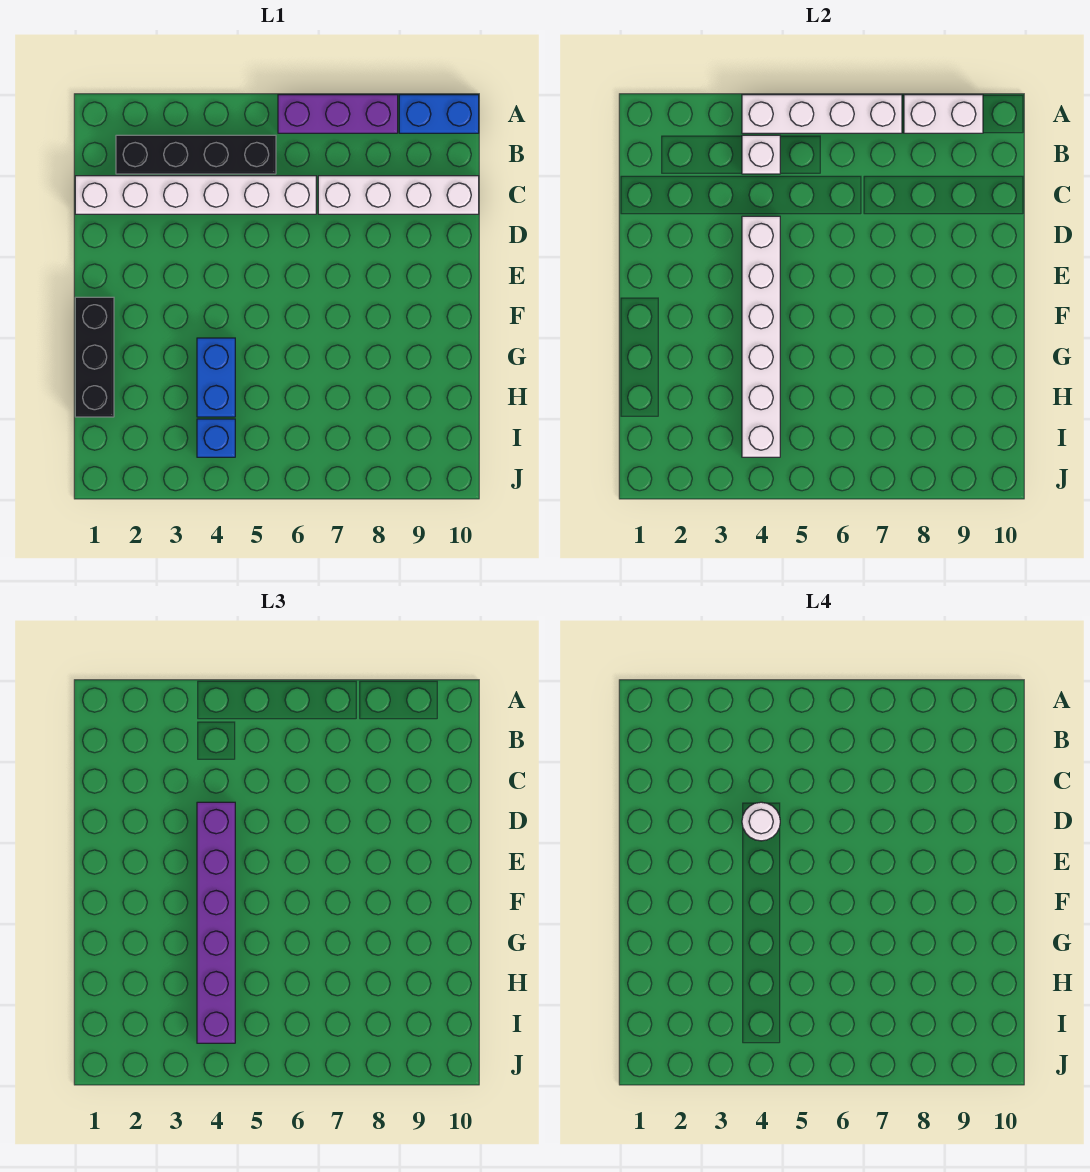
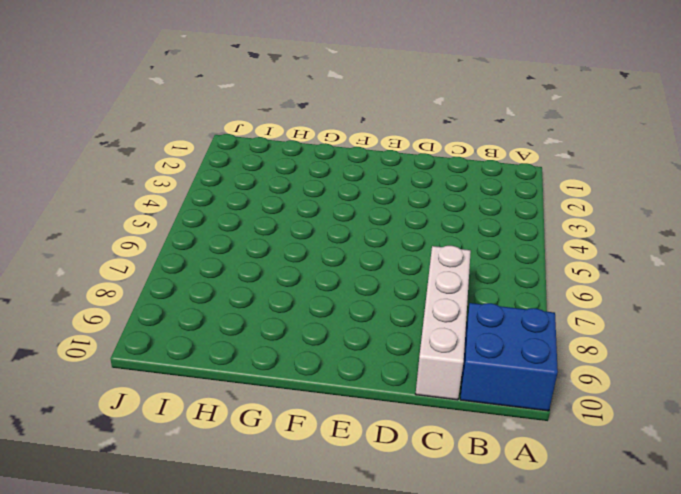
blue 2x2 brick [460,303,558,411] -> blue 1x2 brick [399,95,479,133]
none -> purple 1x3 brick [278,95,398,133]
none -> black 1x4 brick [116,135,276,174]
none -> white 1x6 brick [75,176,316,214]

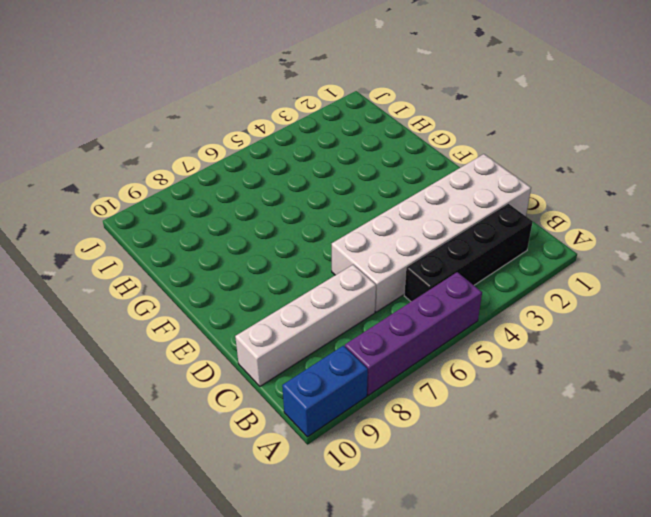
purple 1x4 brick [345,272,482,395] -> purple 1x3 brick [278,95,398,133]
white 2x6 brick [332,154,531,312] -> white 1x6 brick [75,176,316,214]
none -> black 1x3 brick [75,297,114,417]
none -> blue 1x2 brick [197,338,235,417]
none -> blue 1x1 brick [197,419,235,457]

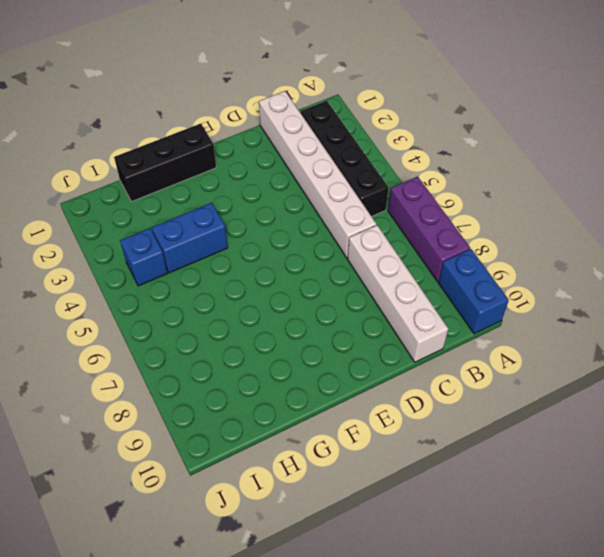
none -> white 1x4 brick [742,95,902,133]
none -> white 1x2 brick [904,95,983,133]
none -> white 1x1 brick [742,135,780,174]

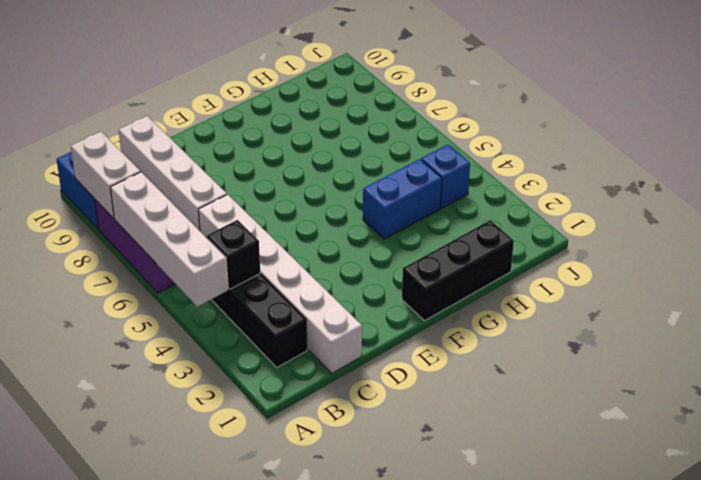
black 1x1 brick [207,220,260,289] -> white 1x1 brick [742,135,780,174]
none -> white 1x6 brick [742,216,780,457]
none -> purple 1x6 brick [197,802,235,1043]
none -> white 1x1 round brick [742,802,780,841]

